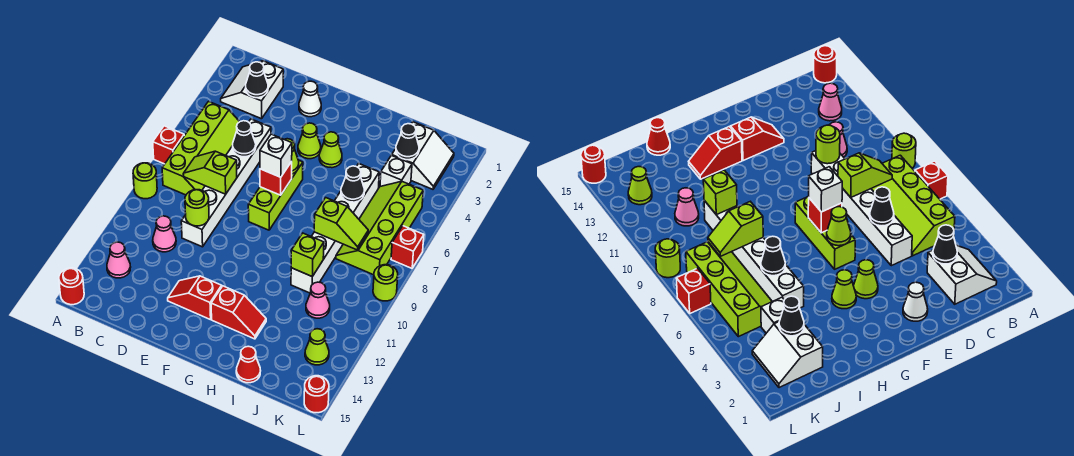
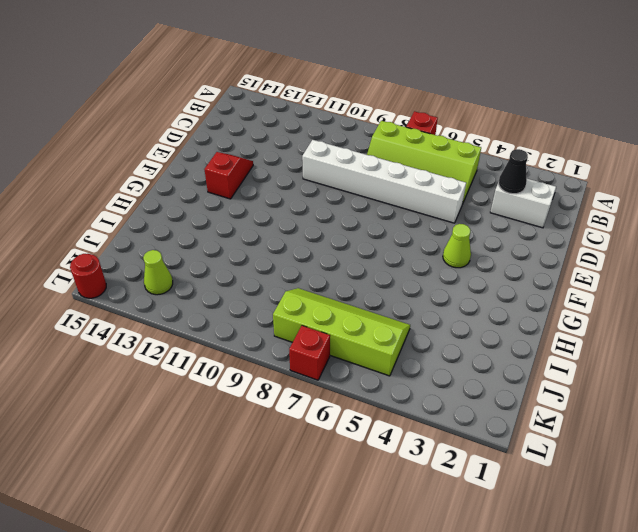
none -> lime 1x1 round brick [133,163,157,199]
none -> red 1x1 round brick [59,268,84,305]
none -> pink 1x1 cone [107,242,131,278]
none -> pink 1x1 cone [153,216,176,252]

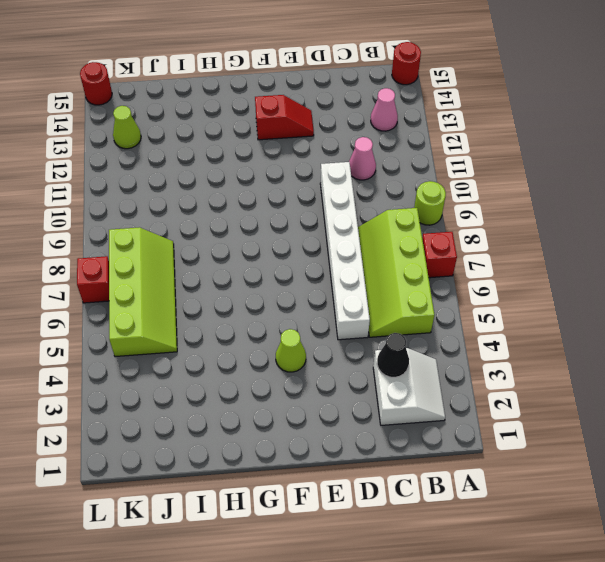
none -> white 1x1 cone [299,81,321,117]
none -> lime 1x3 brick [248,160,303,230]
none -> lime 1x1 cone [319,132,342,168]
none -> red 1x2 slope [211,286,266,339]

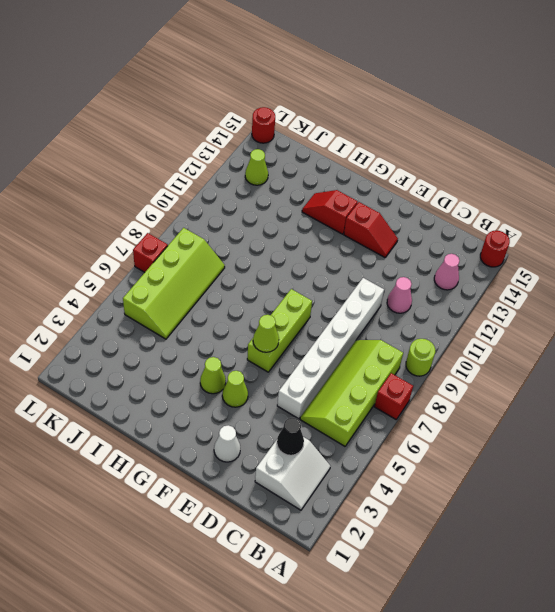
none -> white 1x6 brick [291,164,379,293]
none -> red 1x1 cone [236,346,260,383]
none -> white 2x2 slope [392,122,454,189]
none -> white 1x1 brick [380,155,412,187]

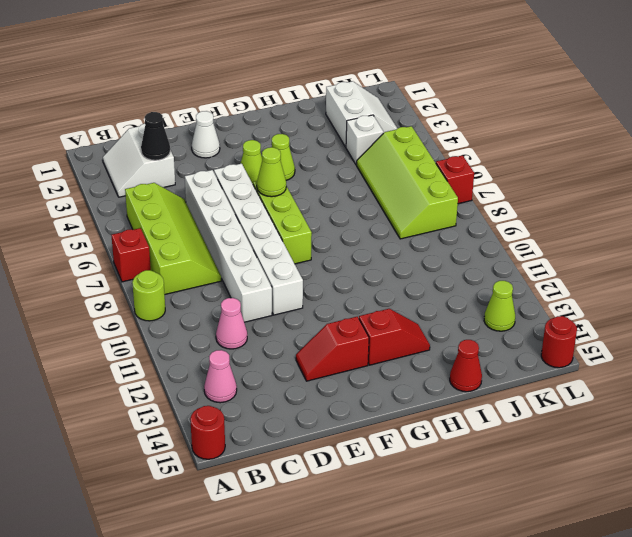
white 1x6 brick [214,164,303,315] -> white 1x6 brick moved to [291,164,379,293]
none -> pink 1x1 cone [306,282,330,318]
none -> lime 1x1 round brick [373,265,398,301]
none -> lime 1x2 slope [183,151,237,194]
none -> black 1x1 cone [233,121,256,157]

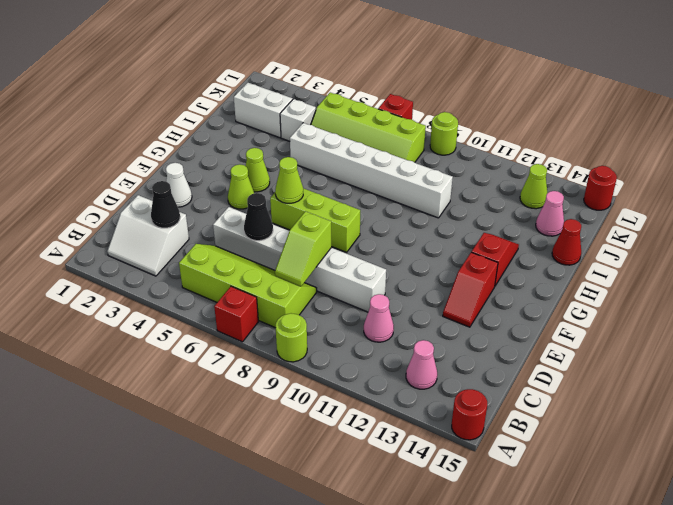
pink 1x1 cone [536,191,564,236] -> pink 1x1 cone moved to [306,282,330,318]
none -> lime 1x1 round brick [185,190,209,226]
none -> red 1x1 brick [260,162,292,195]
none -> black 1x1 cone [341,166,364,202]
none -> lime 1x2 slope [314,198,368,250]

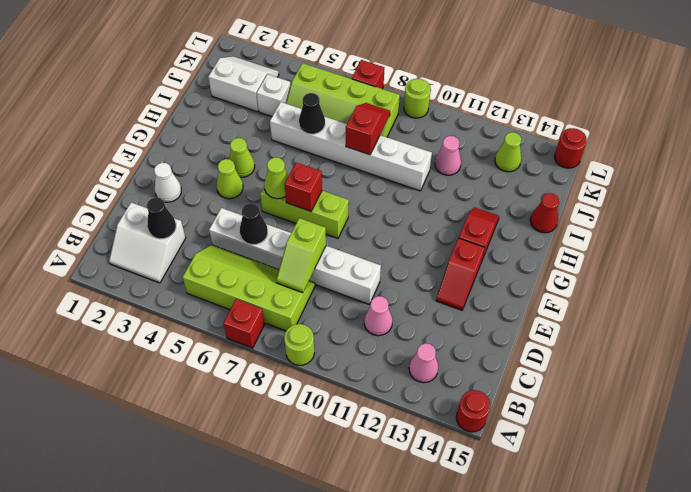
red 1x2 slope [346,103,390,155] -> lime 1x2 slope [314,198,368,250]
none -> lime 1x1 round brick [185,190,209,226]
none -> lime 1x1 brick [291,233,324,276]
none -> black 1x1 cone [396,124,419,160]
none -> white 1x1 brick [260,134,292,177]

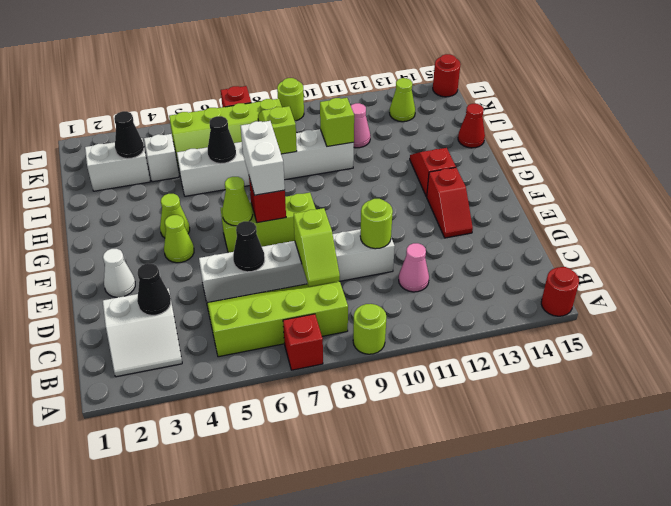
white 1x2 brick [241,121,285,195] -> white 1x1 brick [260,134,292,177]
none -> pink 1x1 cone [107,242,131,278]

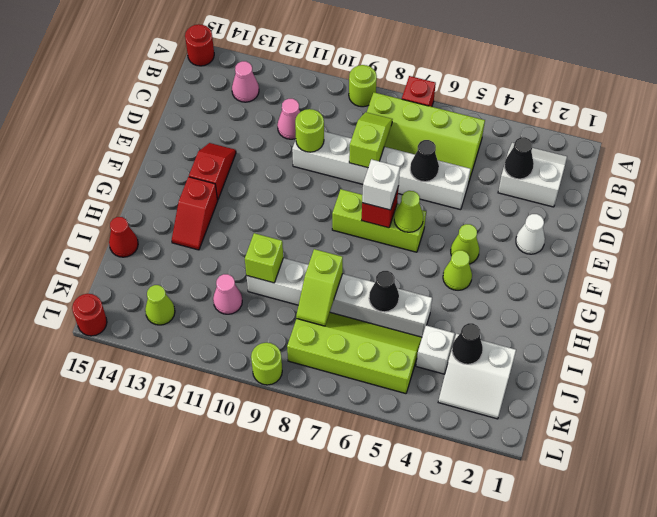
none -> red 1x1 brick [391,226,424,268]

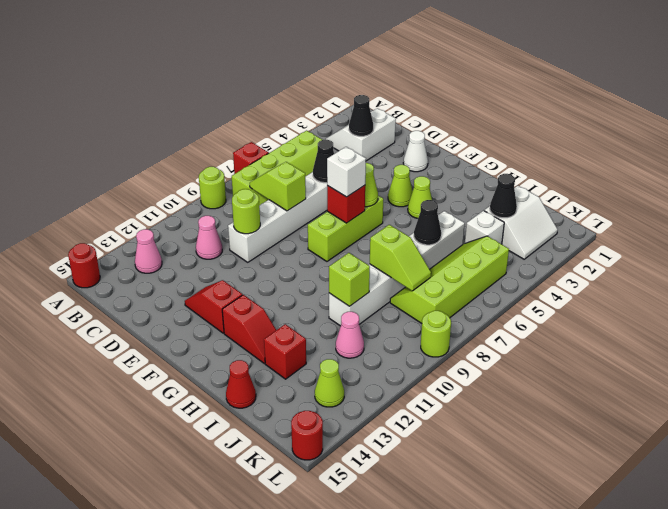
red 1x1 brick [264,324,306,379] -> red 1x1 brick moved to [391,226,424,268]

